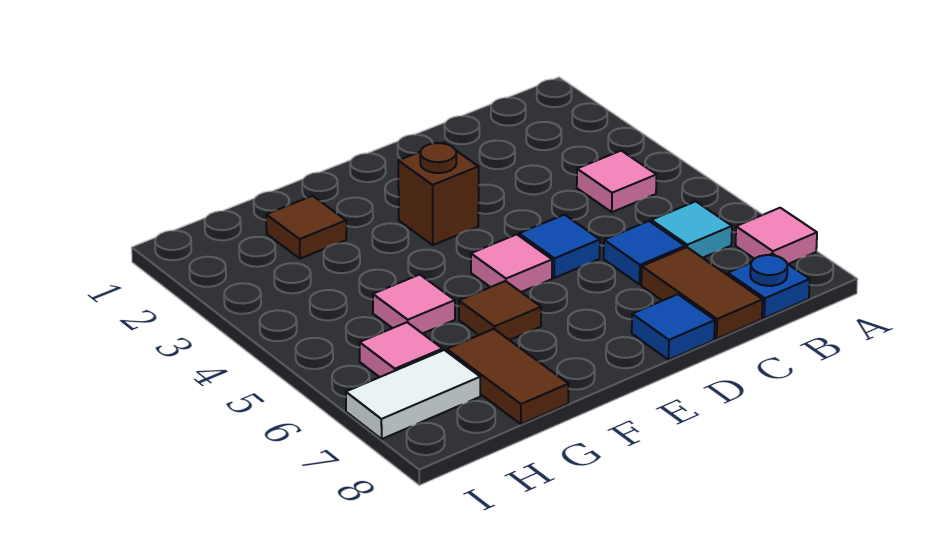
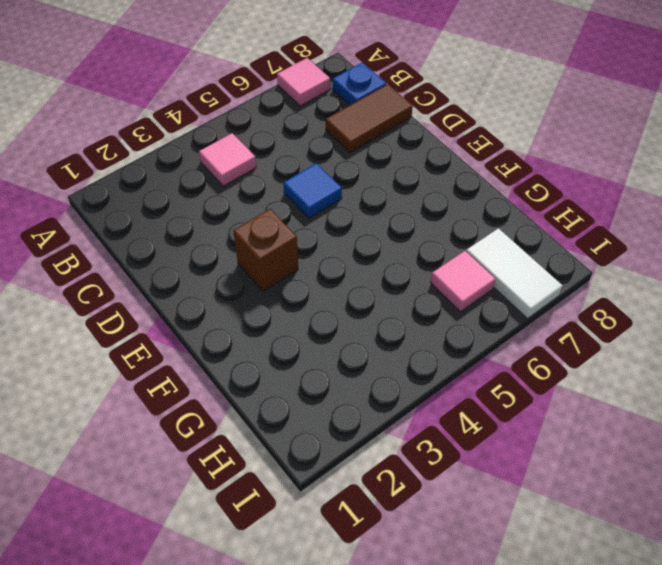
none -> cyan 1x1 tile [651,201,732,258]
none -> blue 1x1 tile [604,221,685,284]
none -> blue 1x1 tile [632,294,715,360]

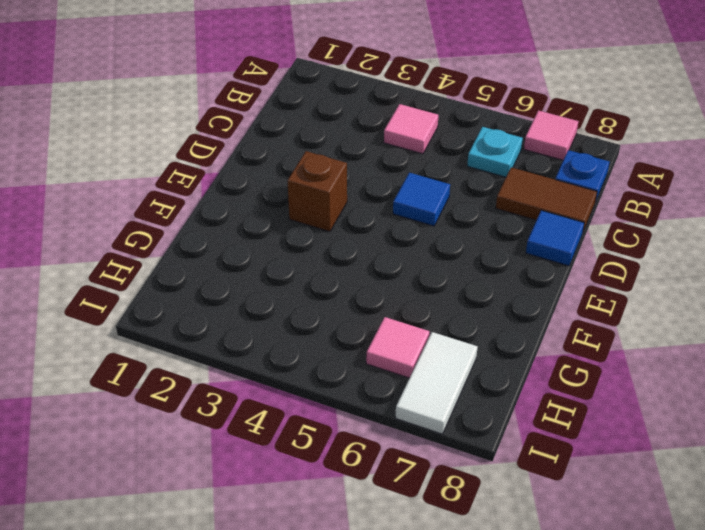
cyan 1x1 plate [467,127,523,177] -> cyan 1x1 tile [651,201,732,258]
none -> blue 1x1 tile [604,221,685,284]
none -> pink 1x1 tile [471,234,552,292]
none -> brown 1x1 tile [459,281,541,340]

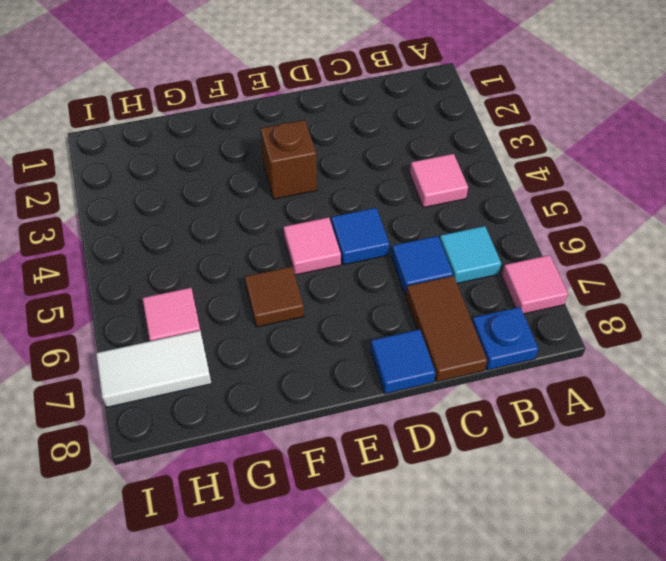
none -> brown 1x1 tile [266,196,346,259]
none -> pink 1x1 tile [373,275,455,334]
none -> brown 1x2 tile [447,329,568,424]

